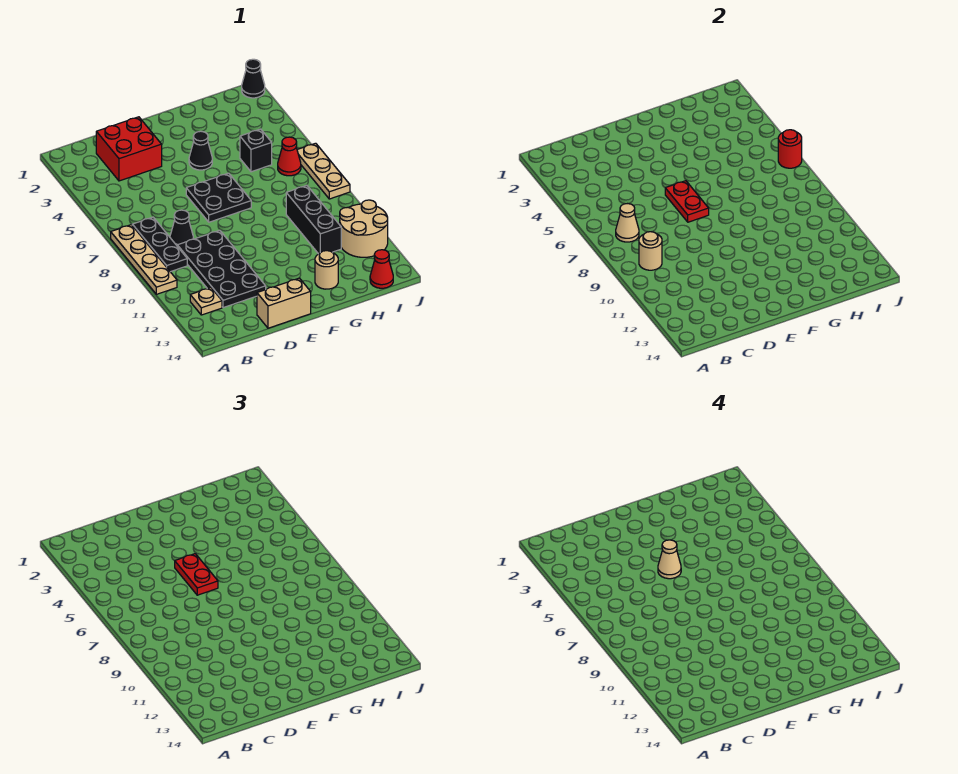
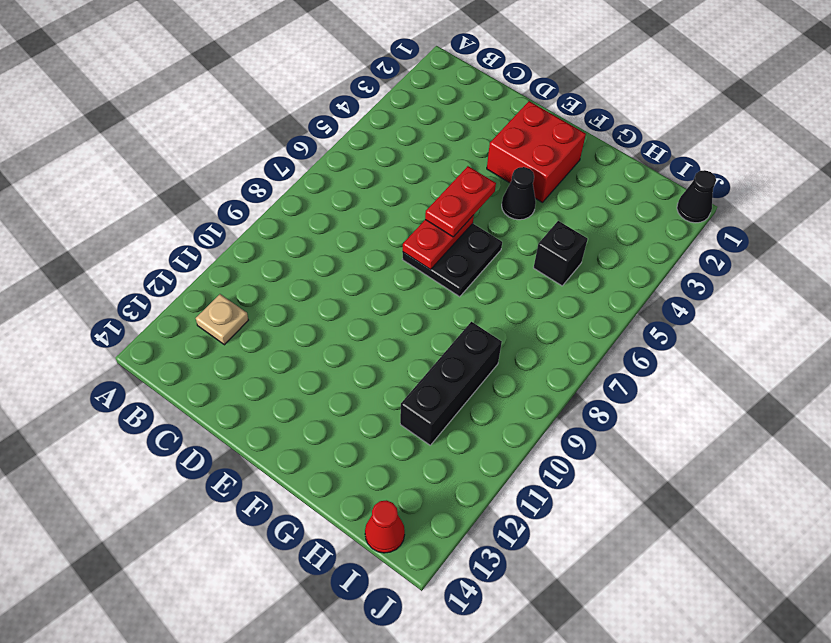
red 2x2 brick [487,101,586,203] -> red 2x2 brick moved to [96,117,162,181]
none -> tan 1x4 plate [111,225,177,294]
none -> black 1x3 plate [132,217,187,272]
none -> black 1x1 cone [170,210,193,245]

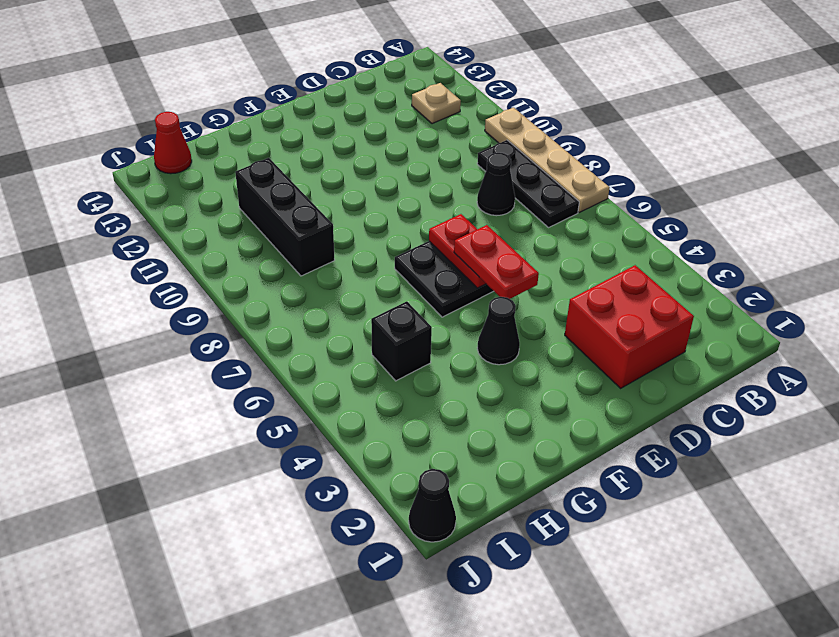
none -> black 2x4 plate [177,230,266,308]
none -> tan 1x2 brick [257,278,311,328]
none -> tan 1x1 round brick [315,251,338,289]

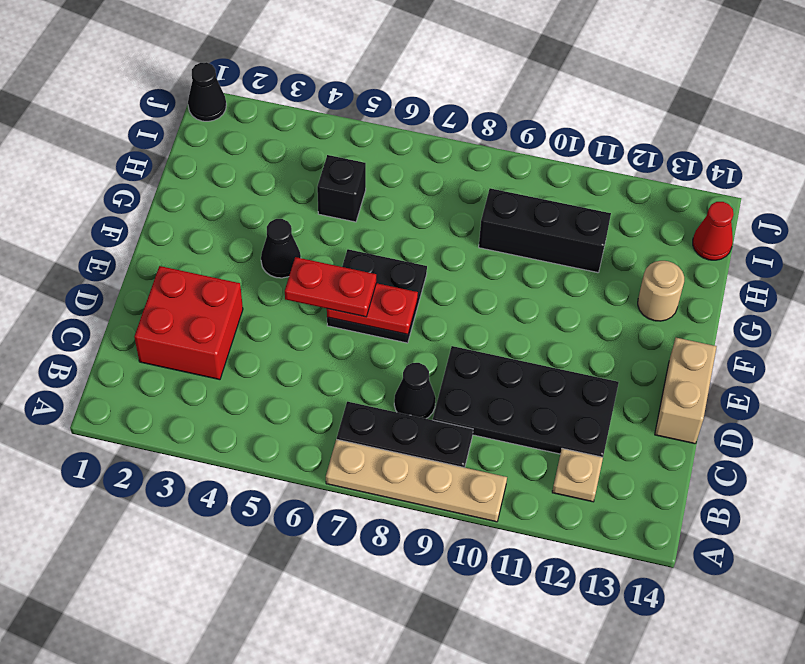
none -> red 1x1 cone [278,137,301,176]
none -> tan 2x2 round brick [340,200,388,257]
none -> tan 1x3 plate [297,143,350,199]

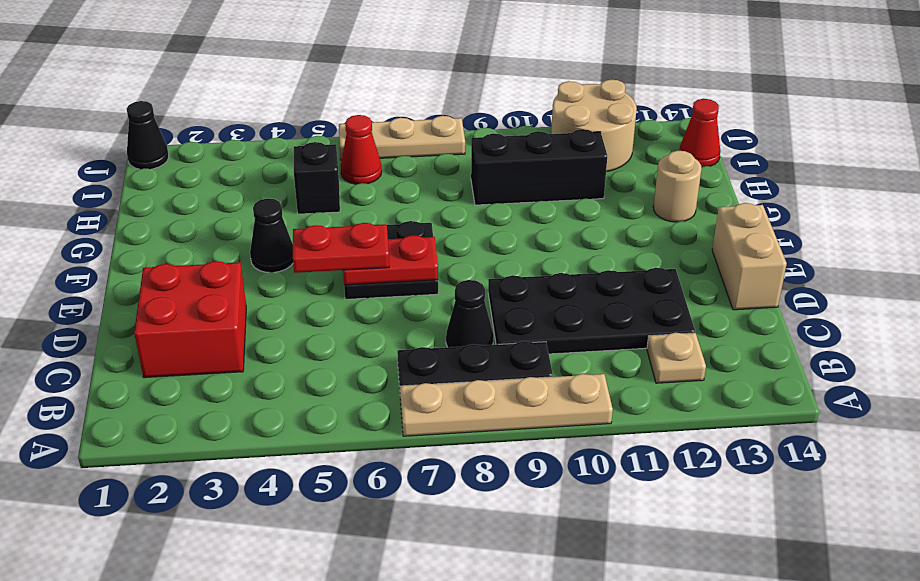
none -> tan 1x1 cone [616,203,639,242]
none -> tan 1x1 round brick [639,232,662,270]
none -> red 1x1 round brick [778,130,802,168]

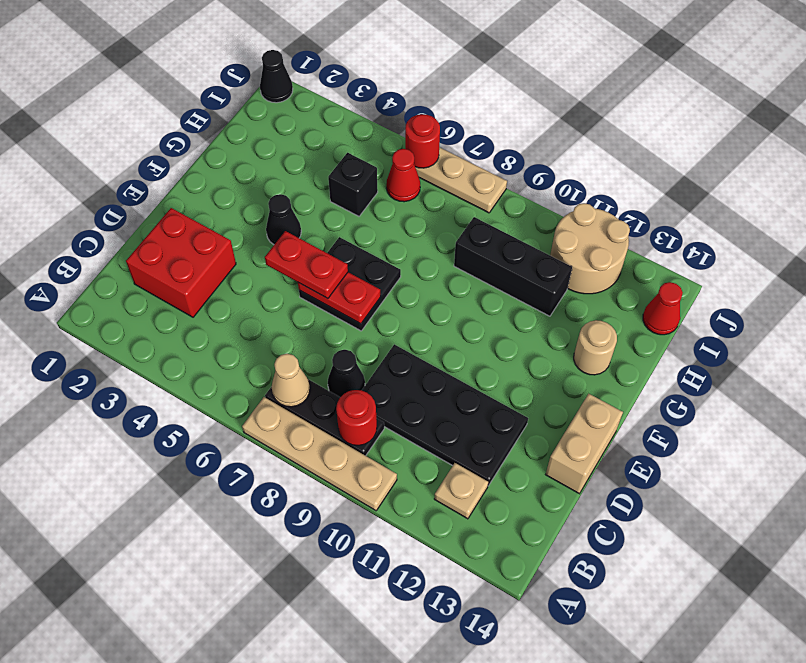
red 1x1 round brick [336,390,377,445] -> tan 1x1 round brick [639,232,662,270]
none -> tan 1x1 cone [658,540,681,579]

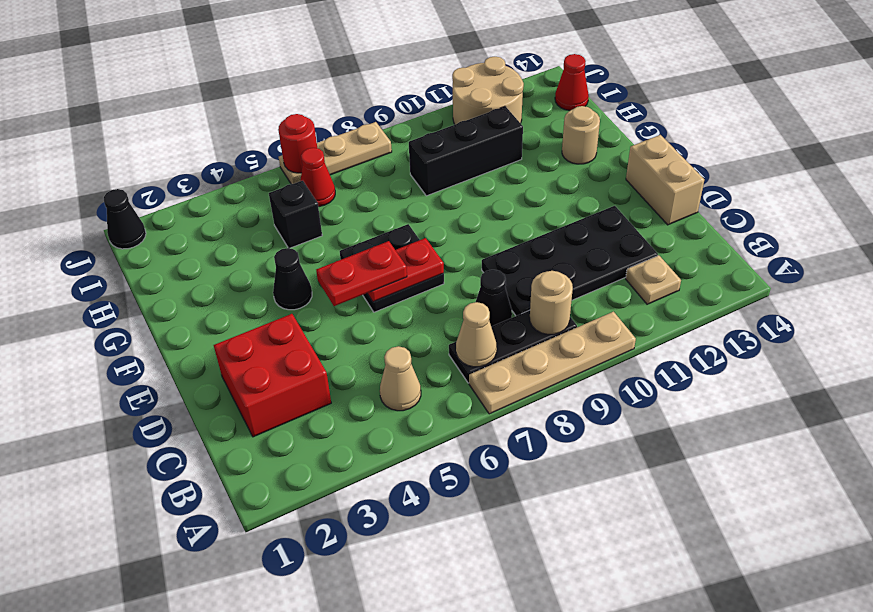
tan 1x1 cone [380,346,421,411] -> tan 1x1 cone moved to [658,540,681,579]

